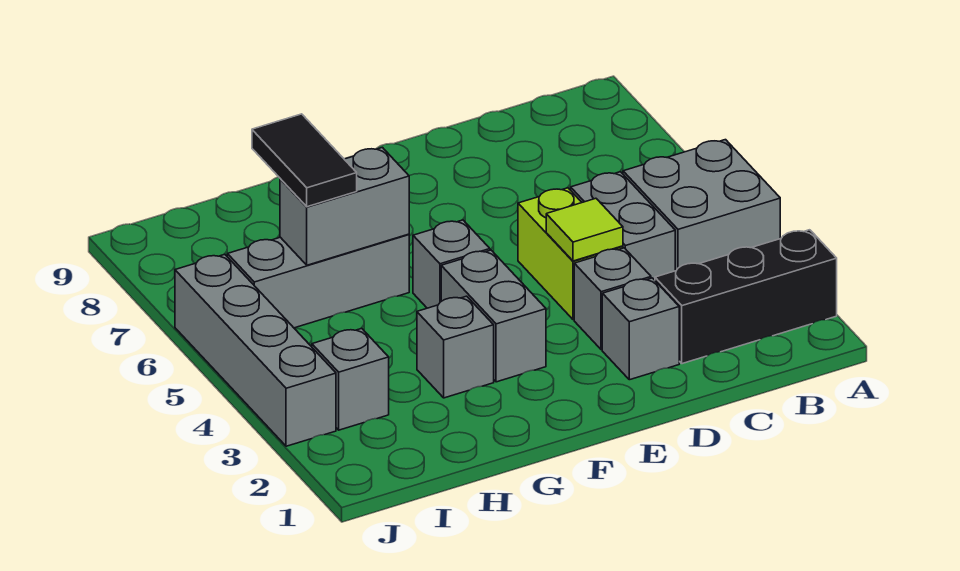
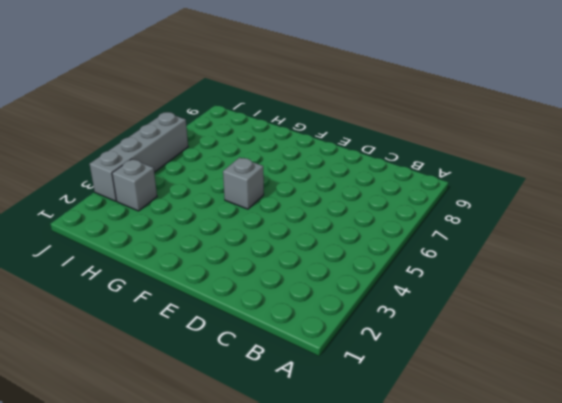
none -> black 1x3 brick [655,230,837,364]
none -> grey 2x2 brick [623,140,780,271]
none -> grey 1x2 brick [571,172,675,280]

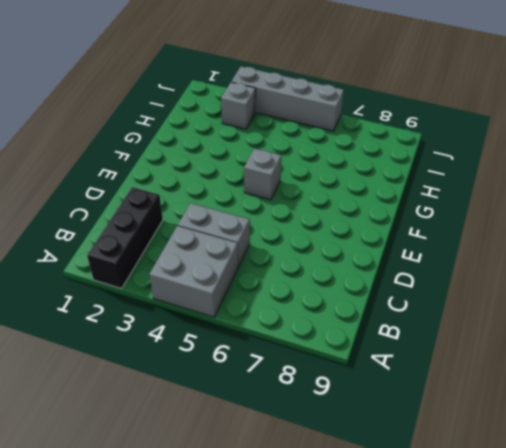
none -> grey 1x1 brick [602,278,679,380]
none -> grey 1x1 brick [574,248,651,350]
none -> lime 1x2 brick [518,188,623,320]

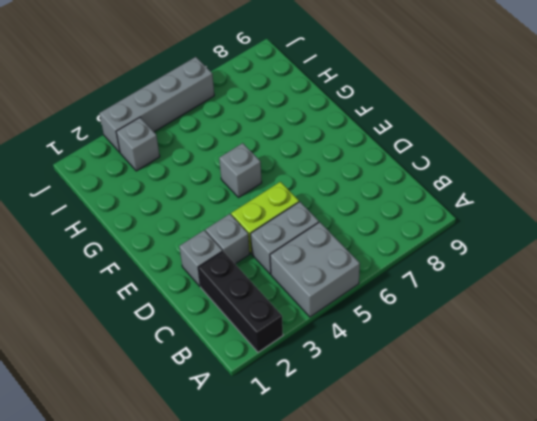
none -> grey 1x2 brick [441,250,546,382]
none -> grey 1x1 brick [417,296,494,398]
none -> grey 1x3 brick [227,234,409,328]

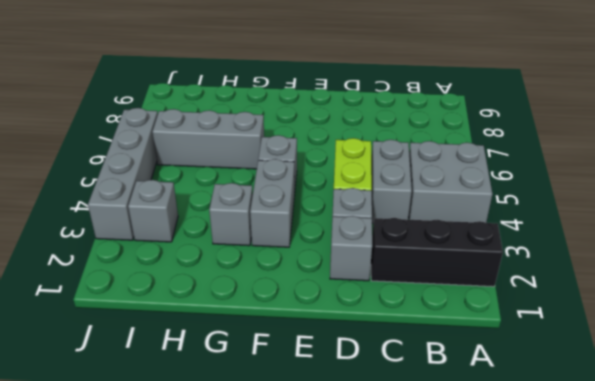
none -> lime 1x1 tile [546,198,623,261]
none -> grey 1x2 brick [280,147,409,265]
none -> black 1x2 tile [252,114,357,207]

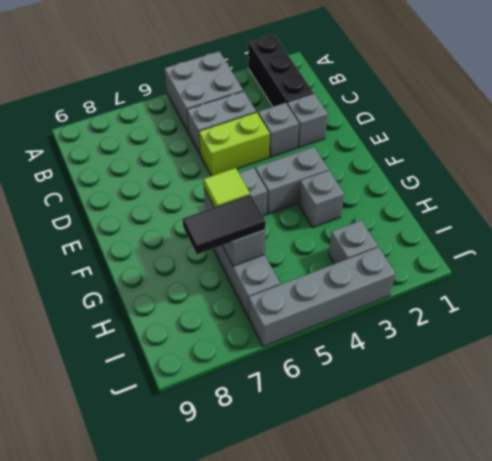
lime 1x1 tile [203,168,250,207] -> lime 1x1 tile moved to [546,198,623,261]

